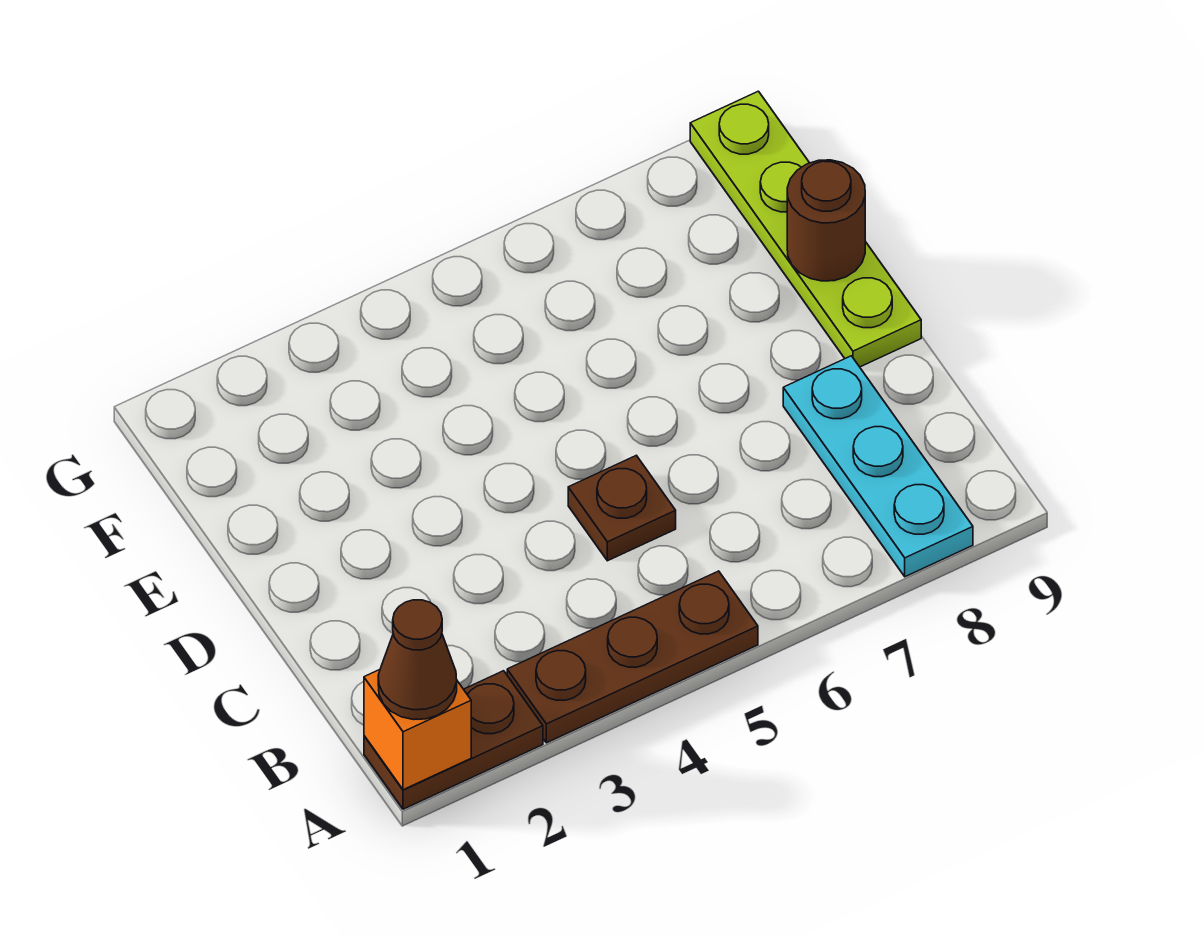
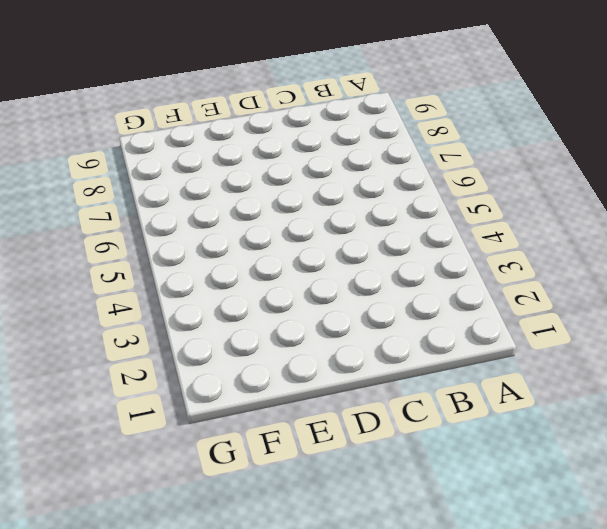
none -> brown 1x2 plate [364,671,543,809]
none -> brown 1x3 plate [507,571,758,743]

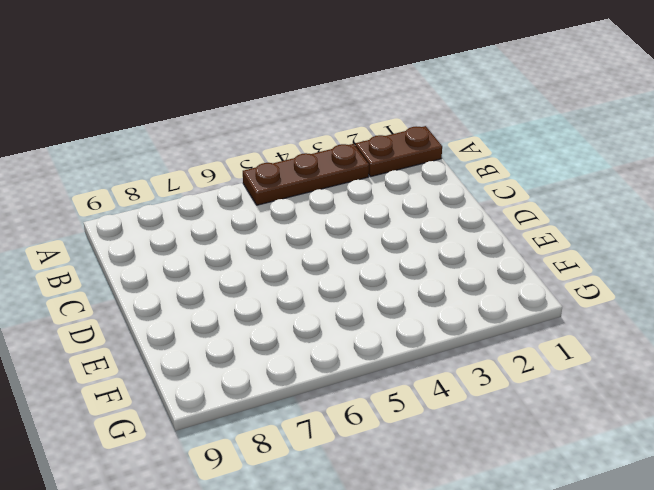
none -> cyan 1x3 plate [783,356,973,577]
none -> brown 1x1 plate [568,455,676,561]

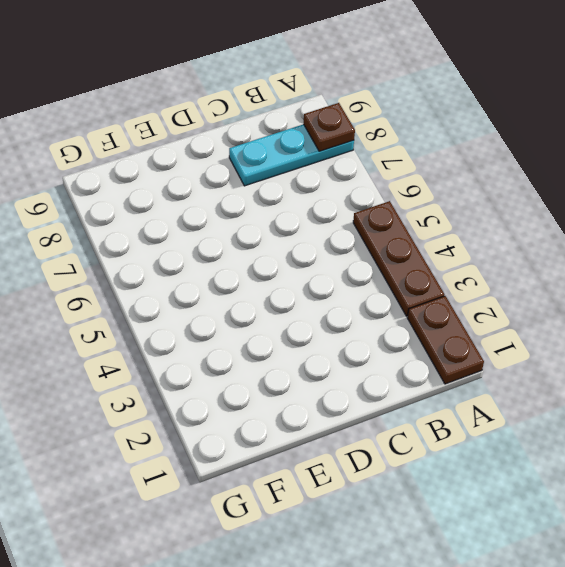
brown 1x1 plate [304,103,355,151] -> brown 1x1 plate moved to [568,455,676,561]
none -> lime 1x4 plate [690,91,921,367]
none -> orange 1x1 brick [364,670,471,790]

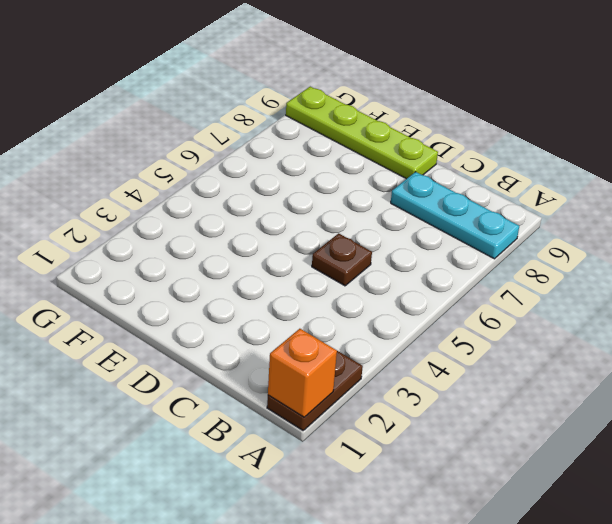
none -> brown 1x3 plate [507,571,758,743]
none -> brown 1x1 round brick [787,160,865,281]

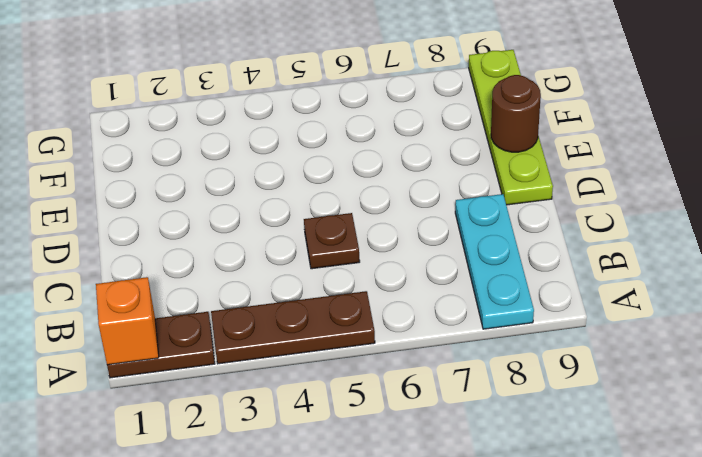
none -> brown 1x1 cone [378,600,457,720]

